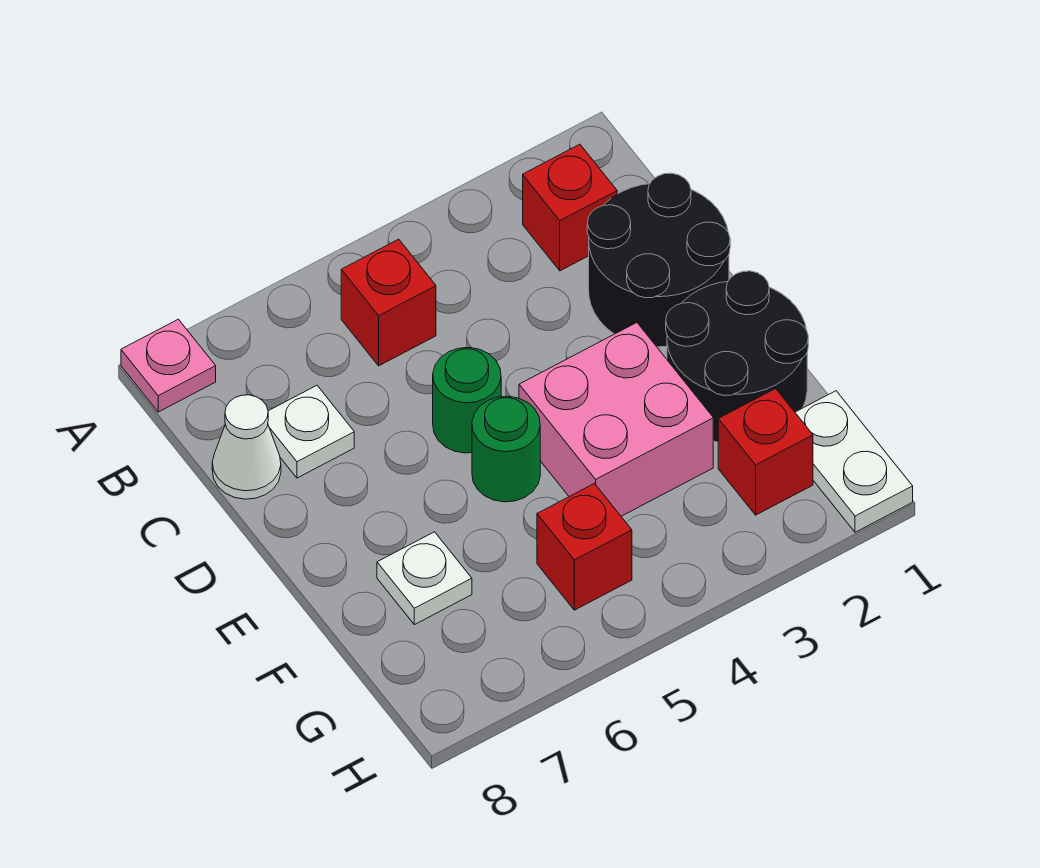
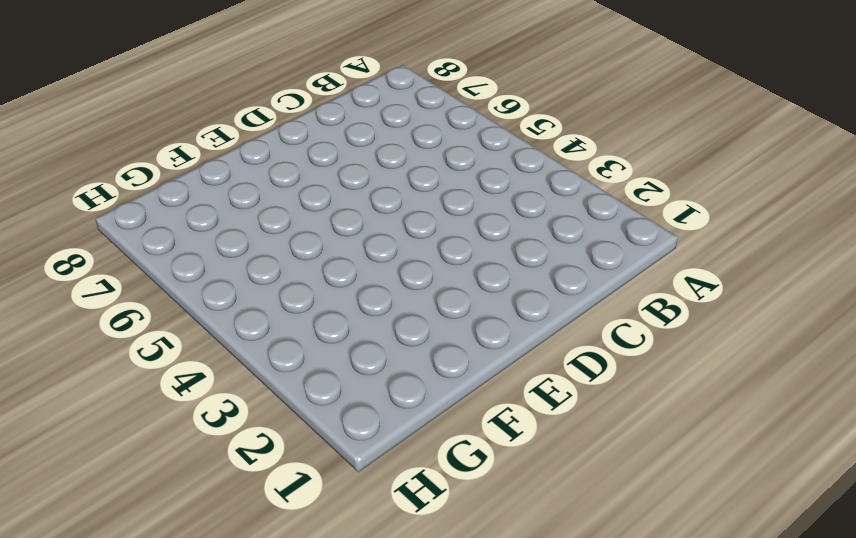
none -> pink 1x1 plate [121,319,216,412]
none -> red 1x1 brick [523,144,617,271]
none -> red 1x1 brick [341,239,436,366]

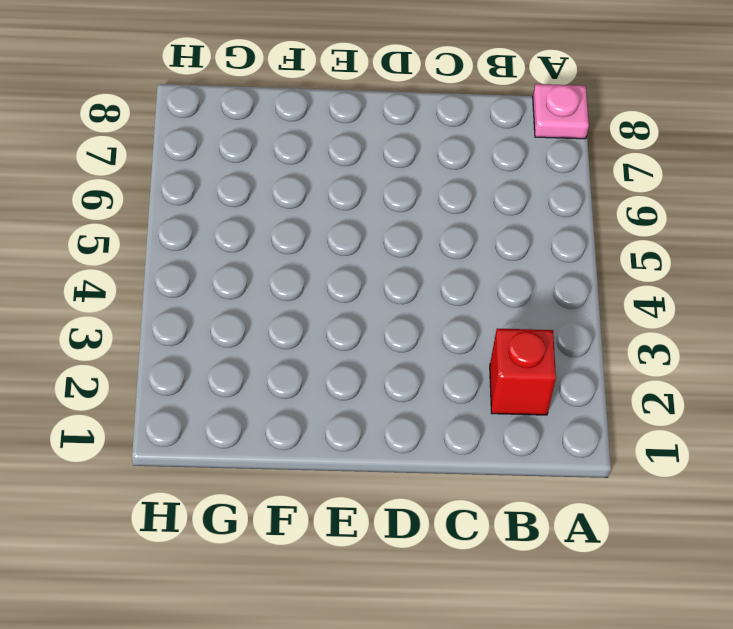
none -> red 1x1 brick [341,239,436,366]
none -> black 2x2 round brick [587,173,730,347]
none -> white 1x1 plate [268,386,354,478]

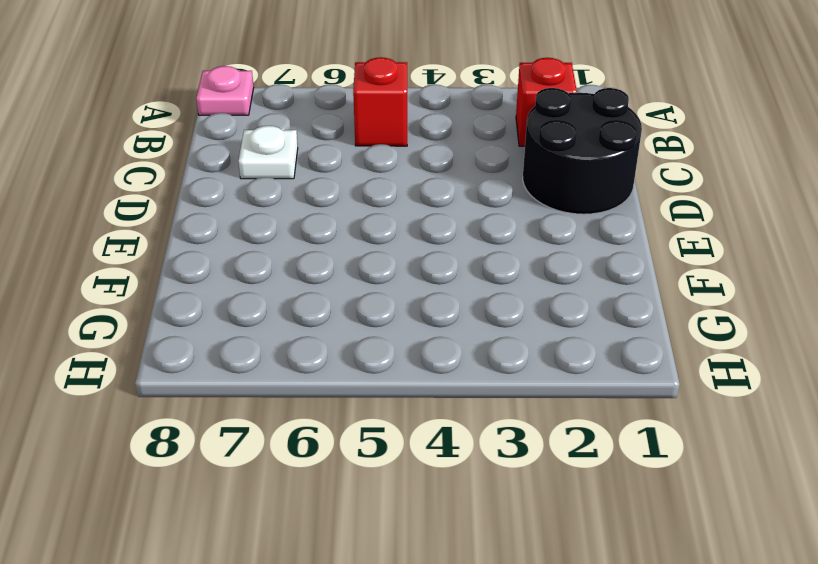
none -> white 1x1 cone [212,395,281,499]
none -> green 1x1 round brick [433,348,501,453]
none -> black 2x2 round brick [666,271,808,442]

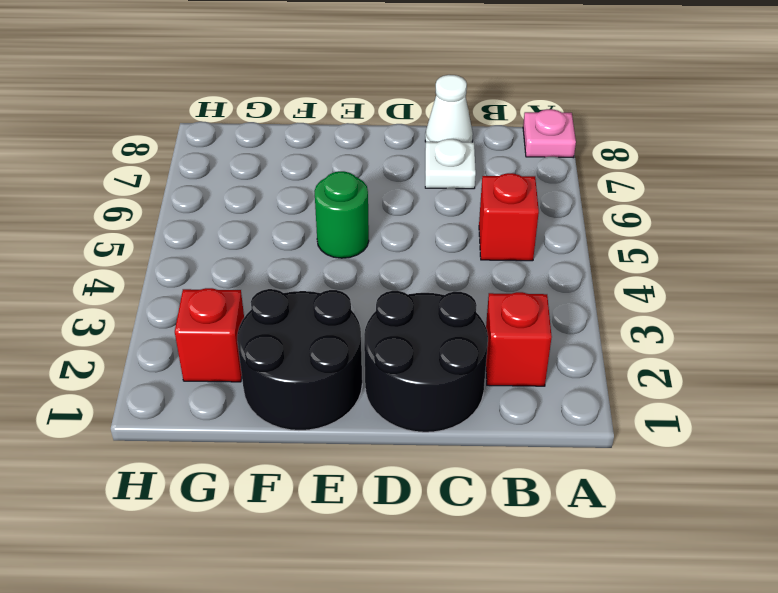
none -> green 1x1 round brick [433,348,501,453]
none -> pink 2x2 brick [519,323,713,516]
none -> white 1x1 plate [377,532,472,625]

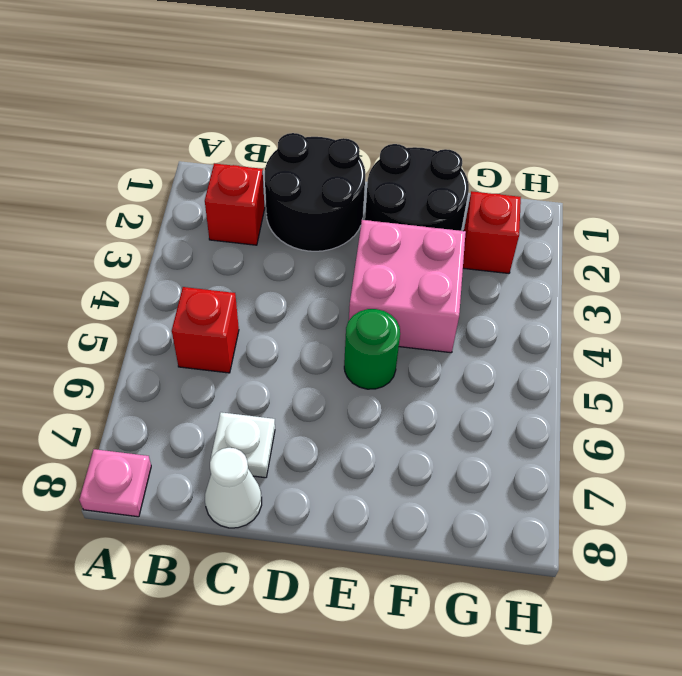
none -> green 1x1 round brick [433,348,501,453]
none -> white 1x1 plate [377,532,472,625]
none -> white 1x2 plate [795,391,913,532]

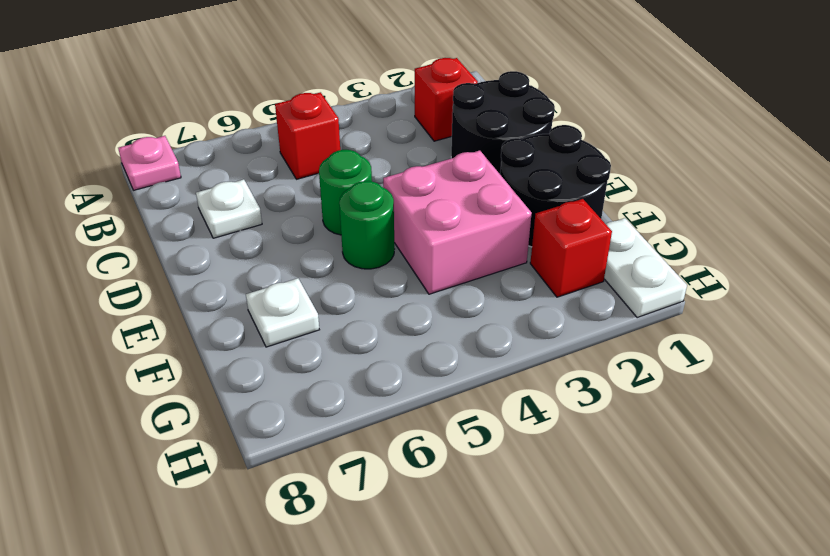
none -> white 1x1 cone [212,395,281,499]
none -> red 1x1 brick [537,484,632,610]

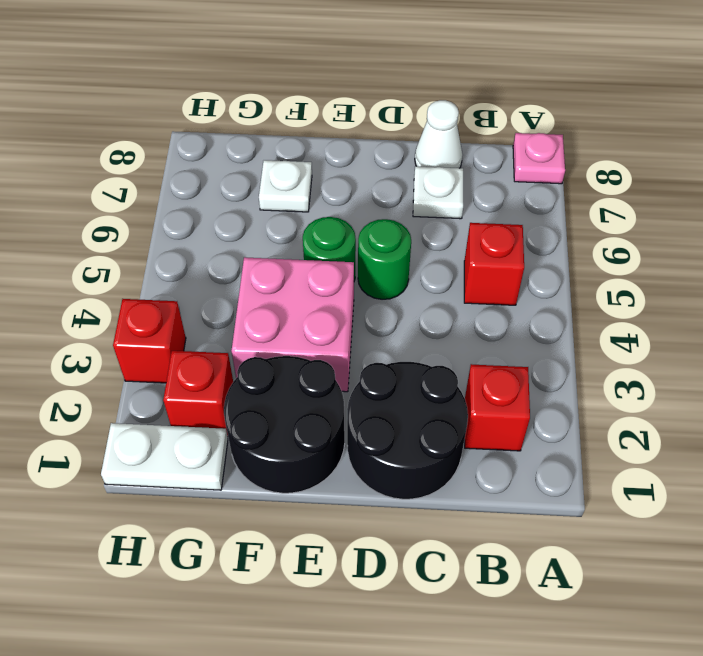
red 1x1 brick [113,299,186,383] -> red 1x1 brick moved to [537,484,632,610]

